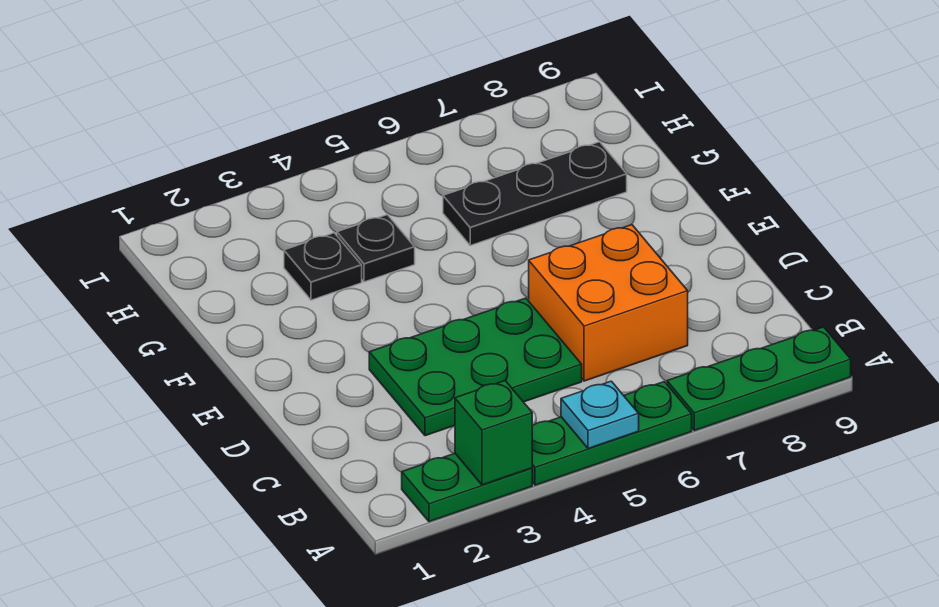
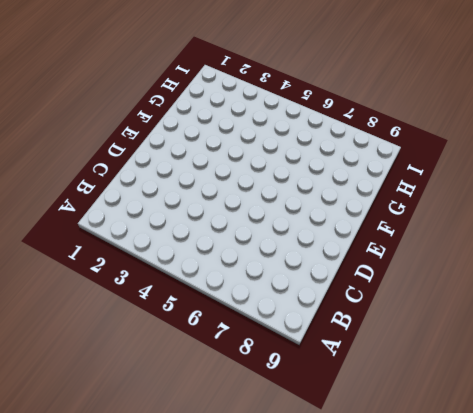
none -> green 1x2 plate [402,454,532,522]
none -> green 1x3 plate [532,382,692,485]

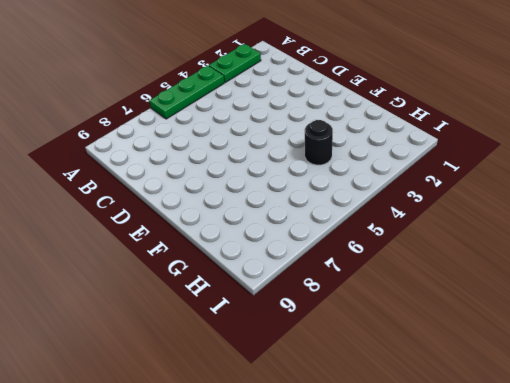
black 1x1 round brick [305,120,333,165] -> black 1x1 plate [337,215,415,282]
none -> green 1x3 plate [667,327,851,431]
none -> green 2x3 plate [369,298,582,436]

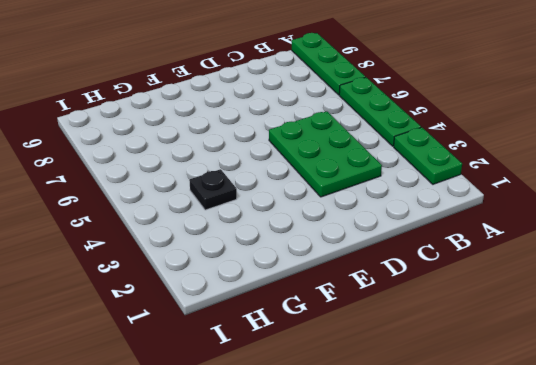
none -> orange 2x2 brick [529,225,688,381]
none -> black 1x1 plate [284,233,362,300]

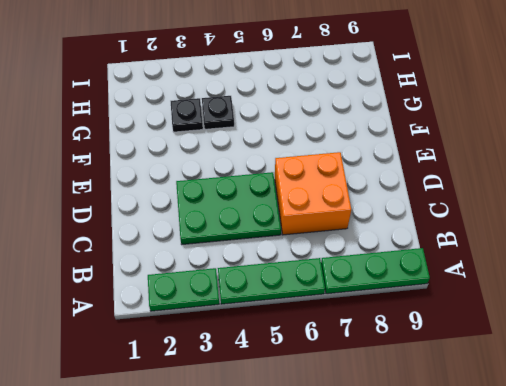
none -> black 1x3 plate [443,142,627,245]
none -> green 1x1 brick [455,381,532,485]

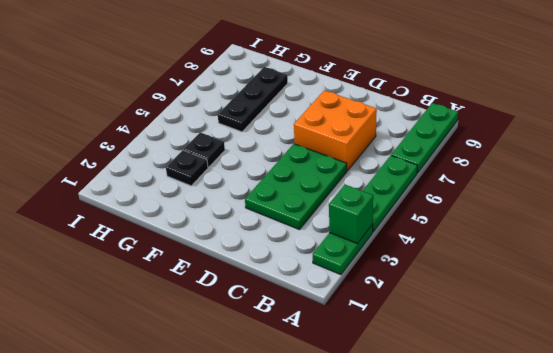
none -> cyan 1x1 plate [561,381,639,449]

